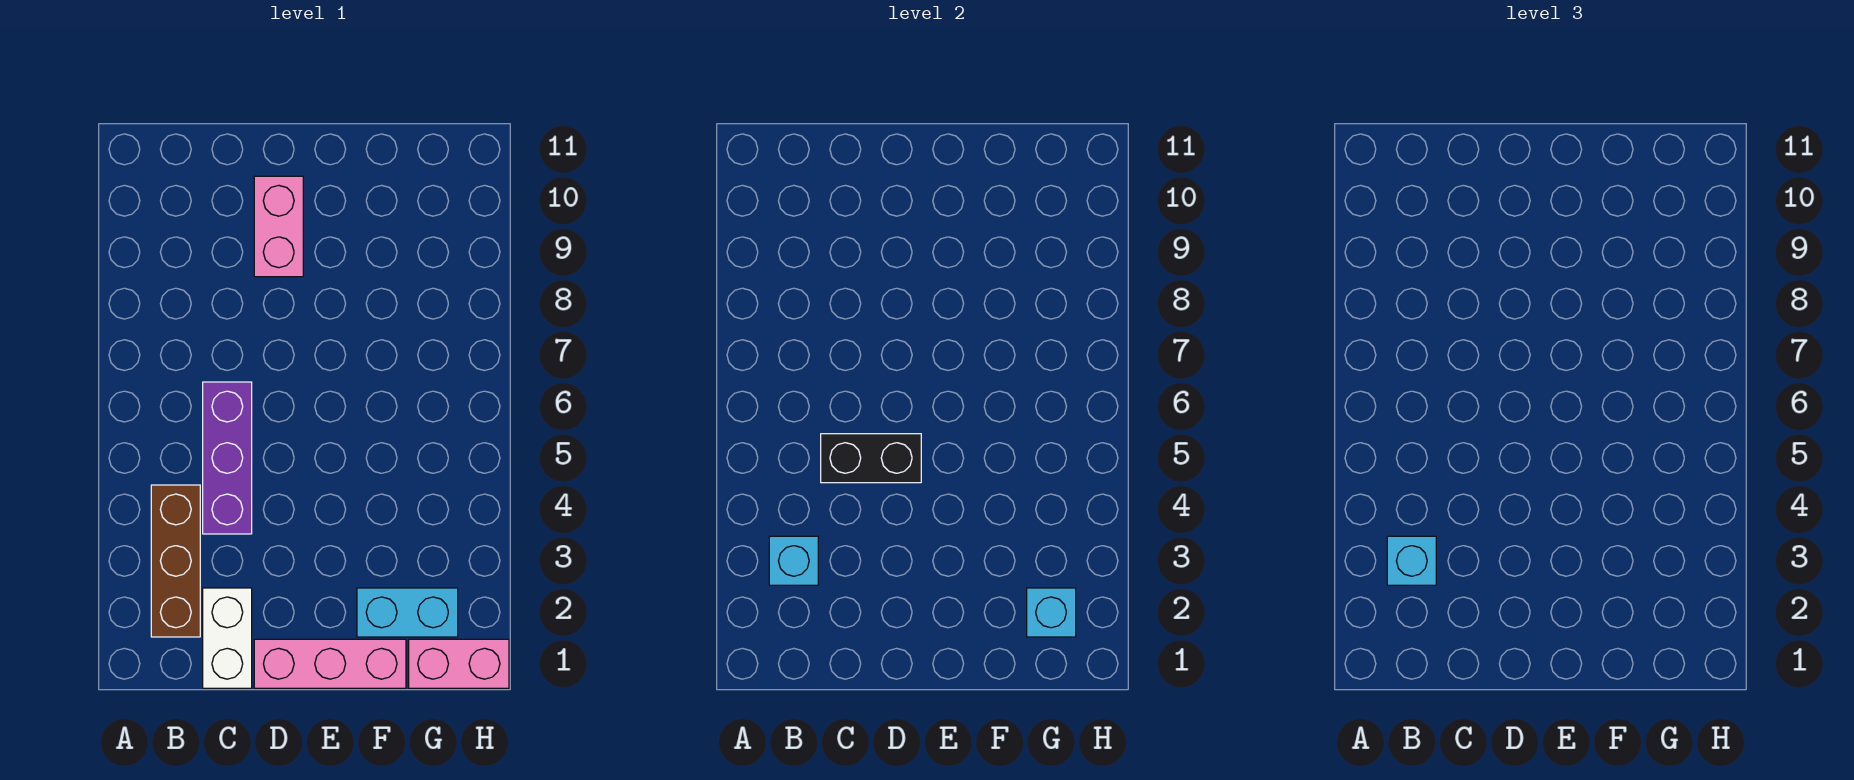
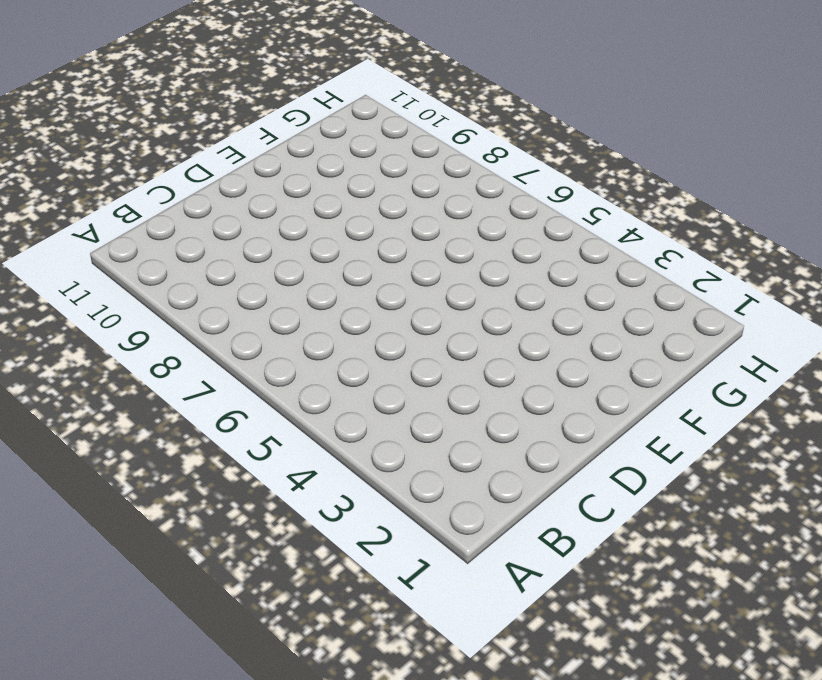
none -> brown 1x3 brick [151,485,200,637]
none -> white 1x2 brick [203,588,252,688]

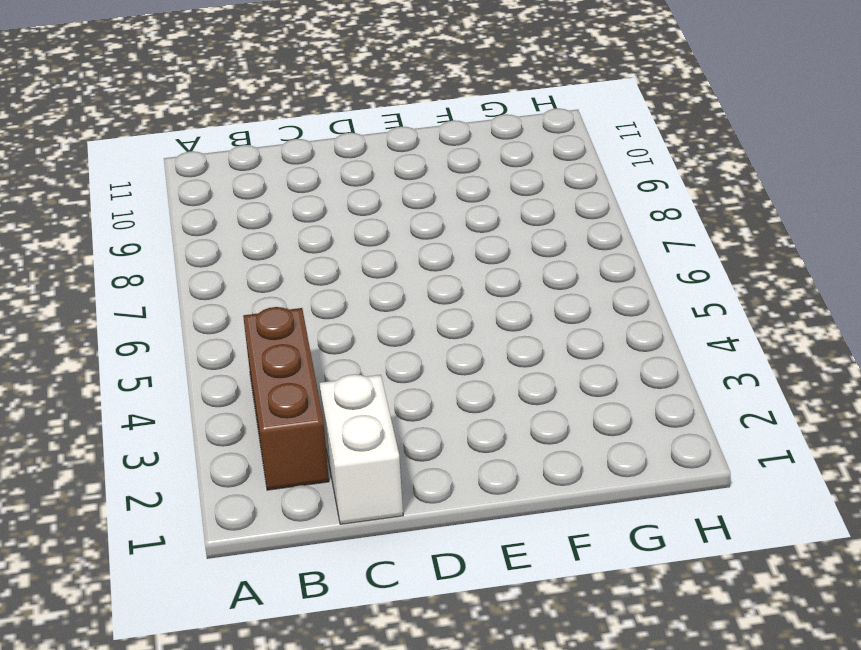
none -> purple 1x3 brick [203,382,252,534]
none -> pink 1x3 brick [254,639,406,688]

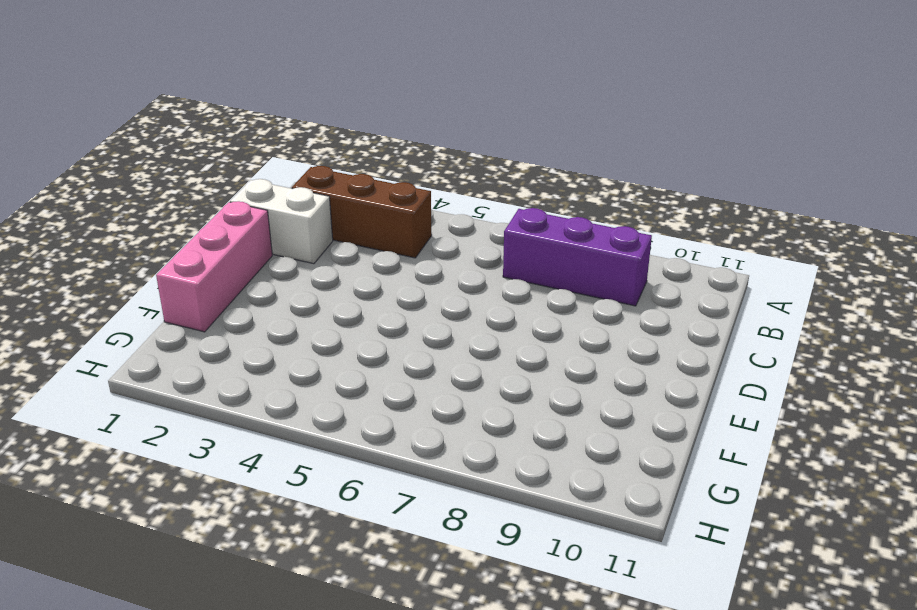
purple 1x3 brick [503,208,652,306] -> purple 1x3 brick moved to [203,382,252,534]
none -> pink 1x2 brick [254,176,303,277]
none -> cyan 1x2 brick [357,588,458,637]

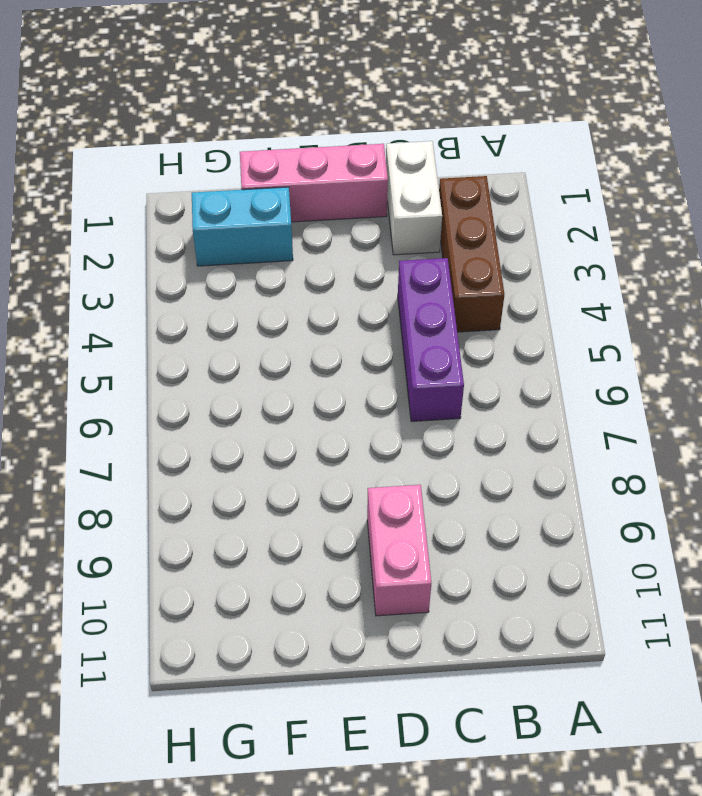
none -> pink 1x2 brick [409,639,509,688]
none -> cyan 1x1 brick [769,536,818,585]

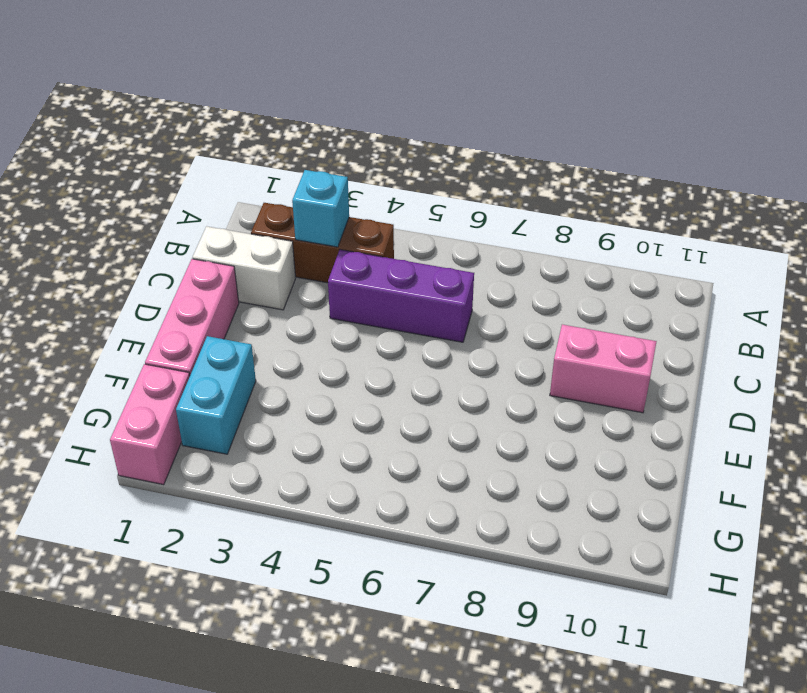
none -> black 1x2 brick [821,434,921,483]
none -> cyan 1x1 brick [1027,588,1076,637]

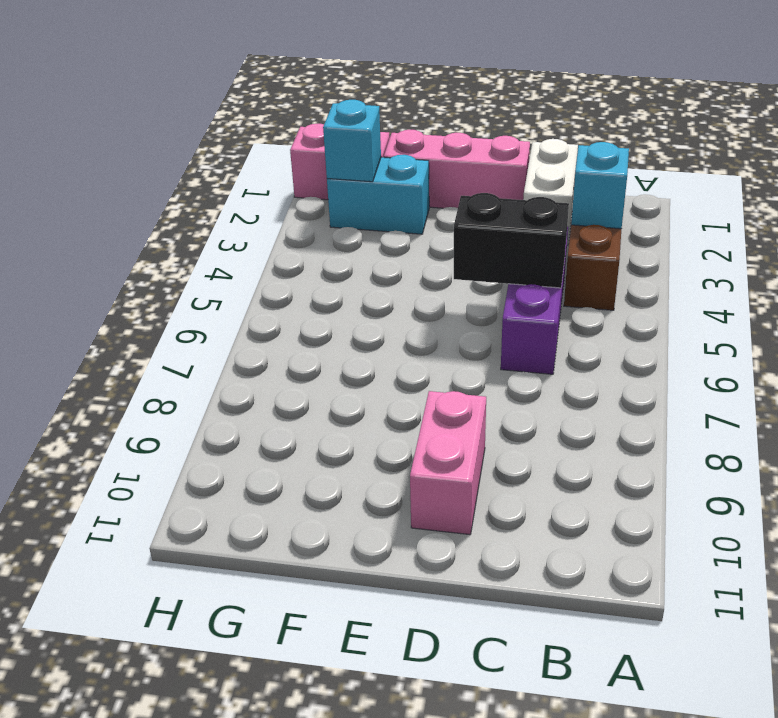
none -> cyan 1x1 brick [1387,536,1436,585]

